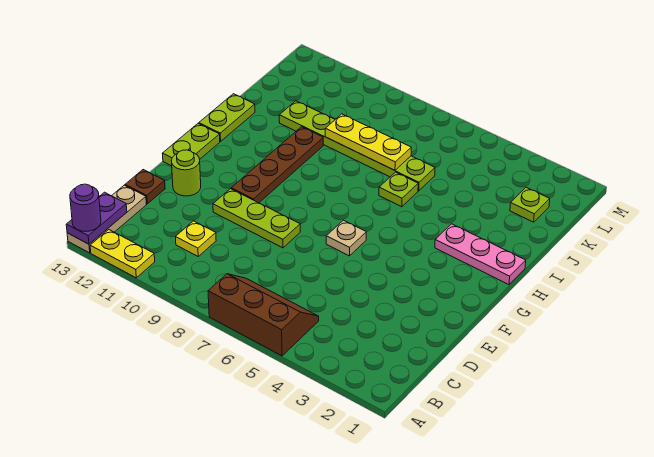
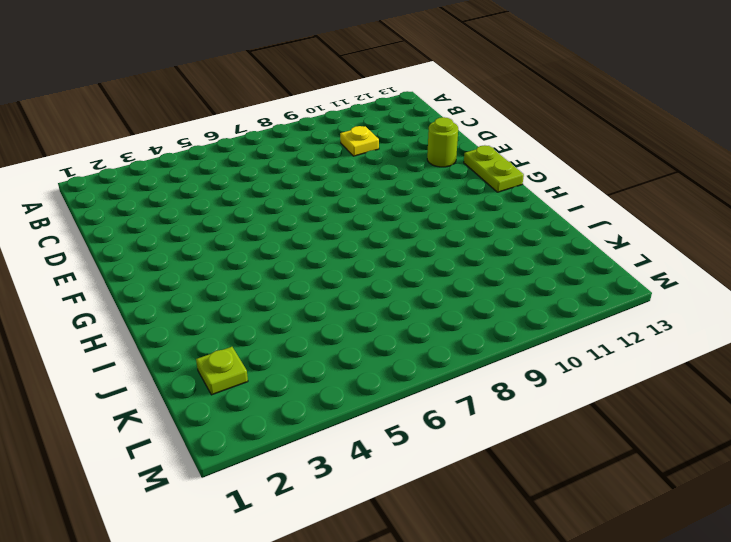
none -> brown 2x3 slope [208,274,319,356]
none -> yellow 1x2 plate [90,230,155,278]
none -> tan 1x3 plate [67,185,146,253]

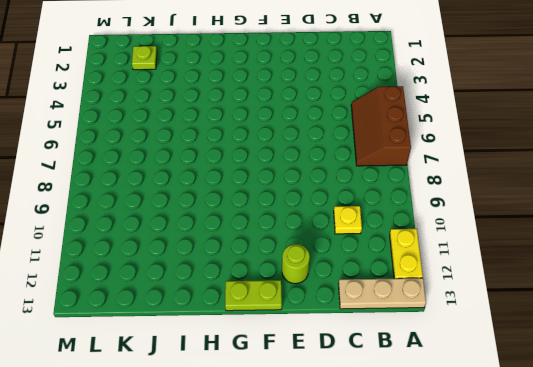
none -> brown 1x1 plate [125,170,165,204]
none -> lime 1x3 plate [213,189,300,248]
none -> tan 1x1 plate [326,220,366,256]

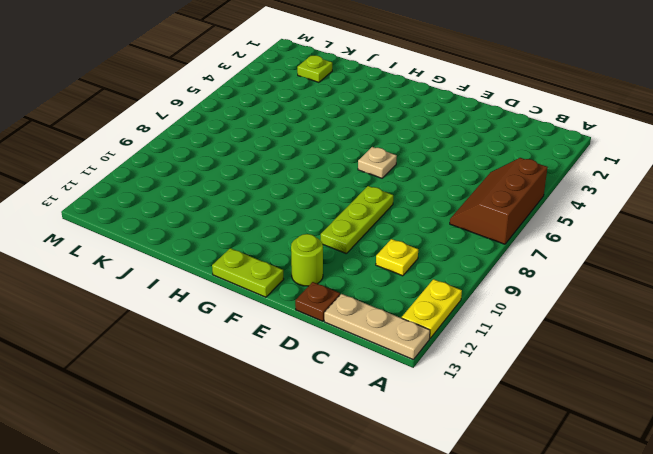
none -> brown 1x4 plate [231,127,324,203]
none -> pink 1x3 plate [435,224,526,284]
none -> lime 1x2 plate [199,94,255,141]

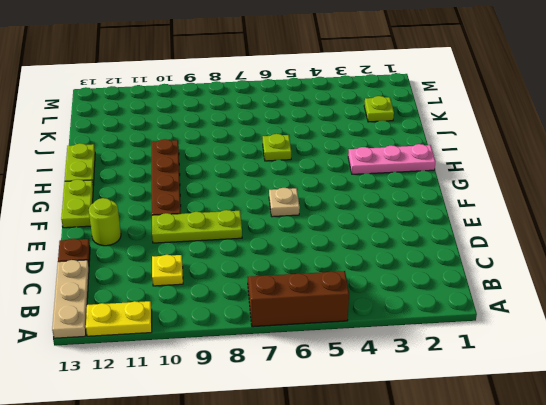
none -> lime 1x6 plate [279,101,435,191]
none -> purple 1x2 plate [66,192,127,244]
none -> yellow 1x3 plate [325,114,411,170]

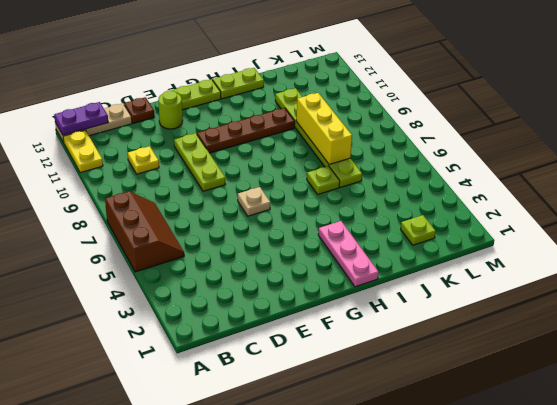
yellow 1x3 brick [296,93,352,164] -> yellow 1x3 plate [325,114,411,170]
none -> purple 1x1 round brick [70,184,101,232]

